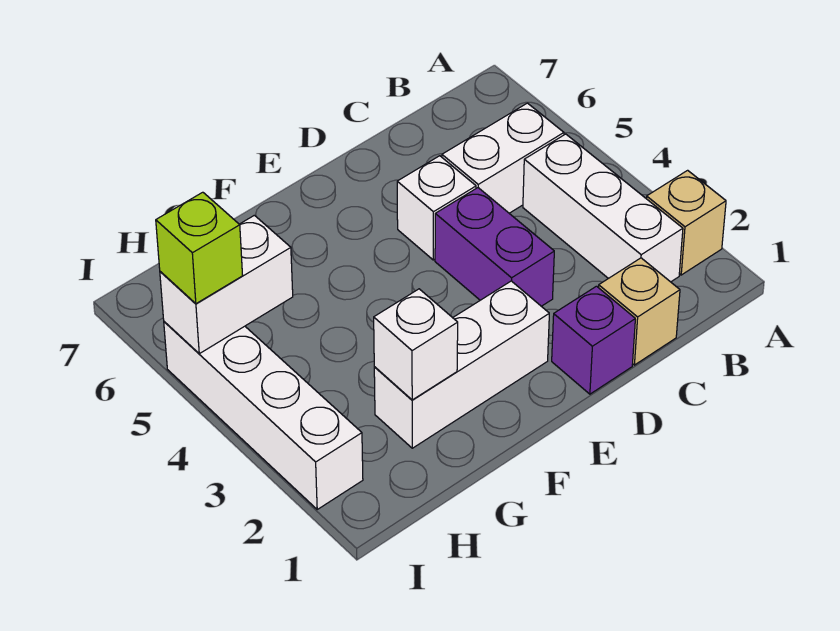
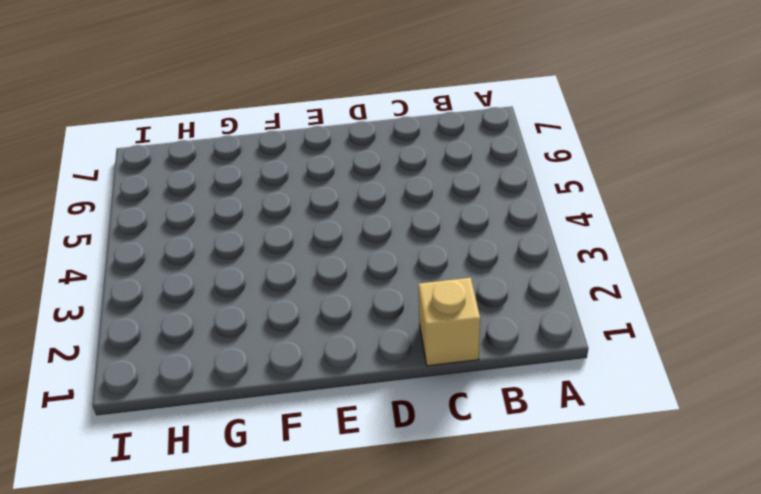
none -> tan 1x1 brick [646,170,726,275]
none -> white 1x3 brick [523,134,683,282]
none -> white 1x2 brick [442,103,564,213]

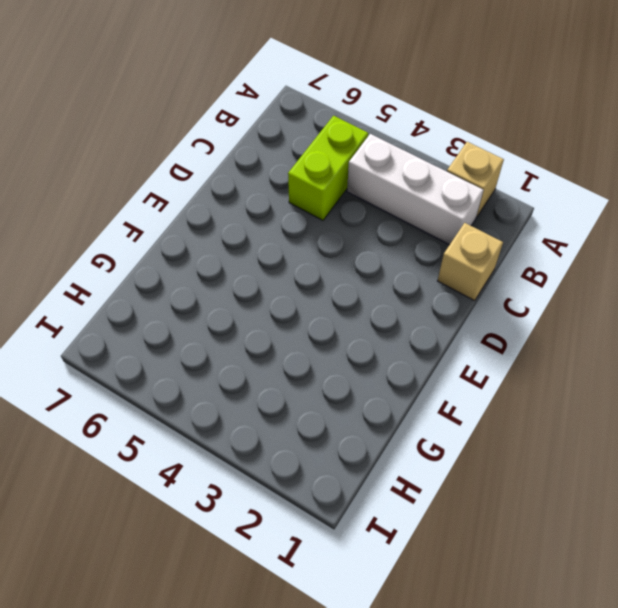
lime 1x2 brick [288,116,368,220] -> white 1x2 brick [442,103,564,213]
none -> purple 1x1 brick [552,286,635,394]
none -> purple 1x2 brick [435,188,554,306]
none -> white 1x1 brick [397,156,476,260]

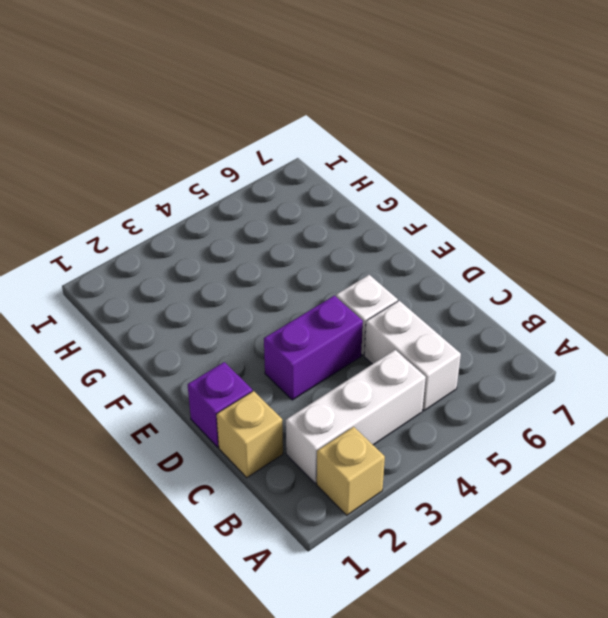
none -> white 1x3 brick [374,281,549,448]
none -> white 1x4 brick [164,322,363,509]
none -> white 1x1 brick [374,289,458,400]

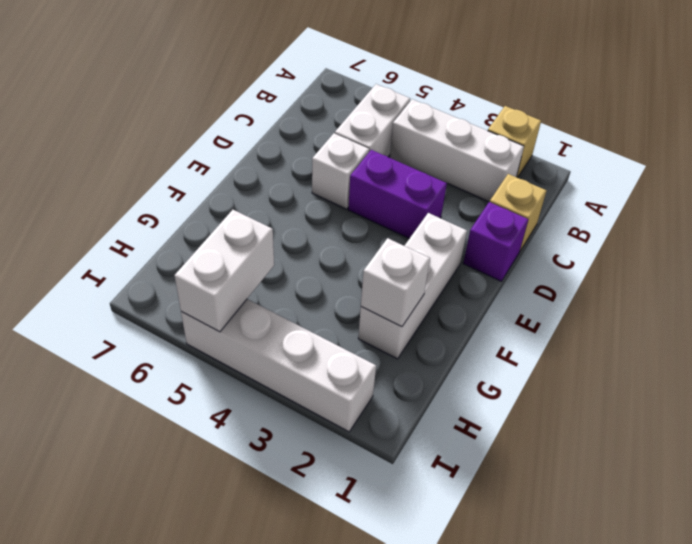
none -> lime 1x1 brick [156,192,243,304]

